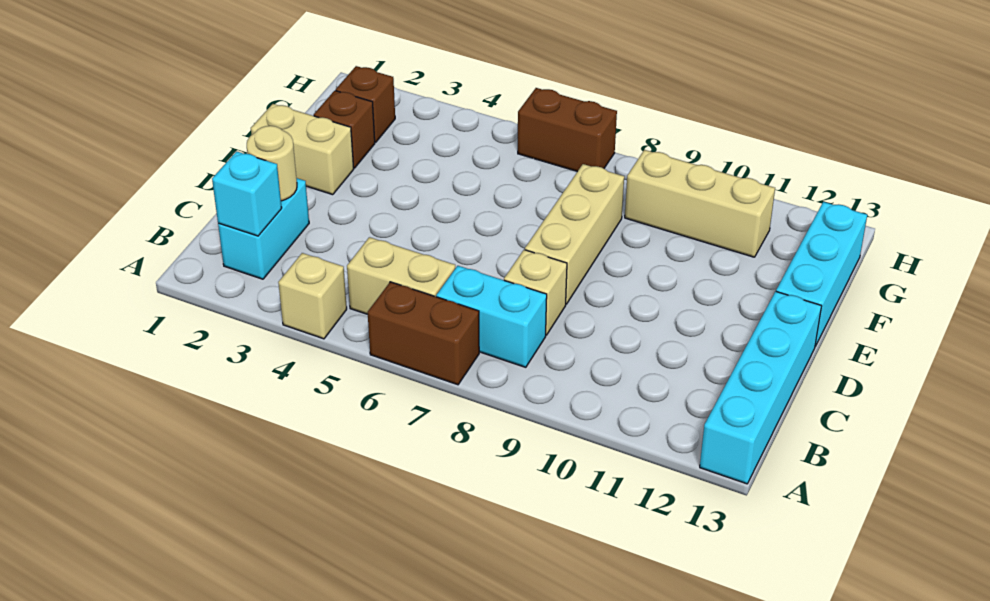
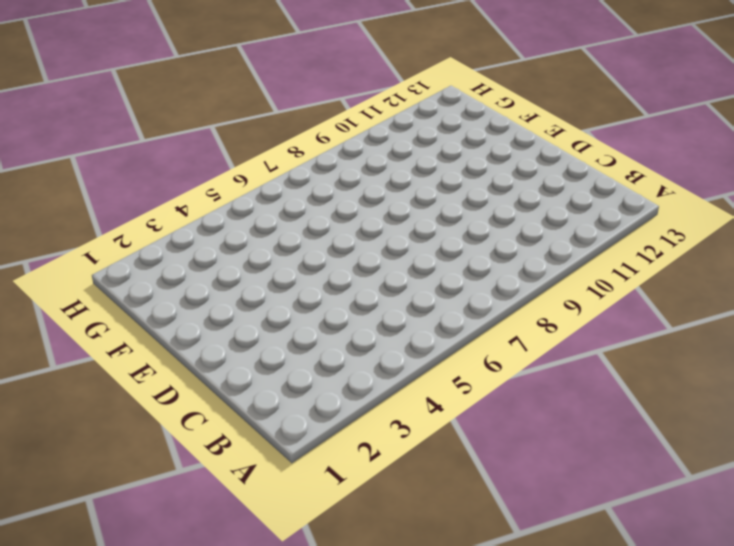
none -> tan 1x1 brick [278,253,347,339]
none -> brown 1x2 brick [368,282,479,385]
none -> cyan 1x4 brick [700,291,821,484]

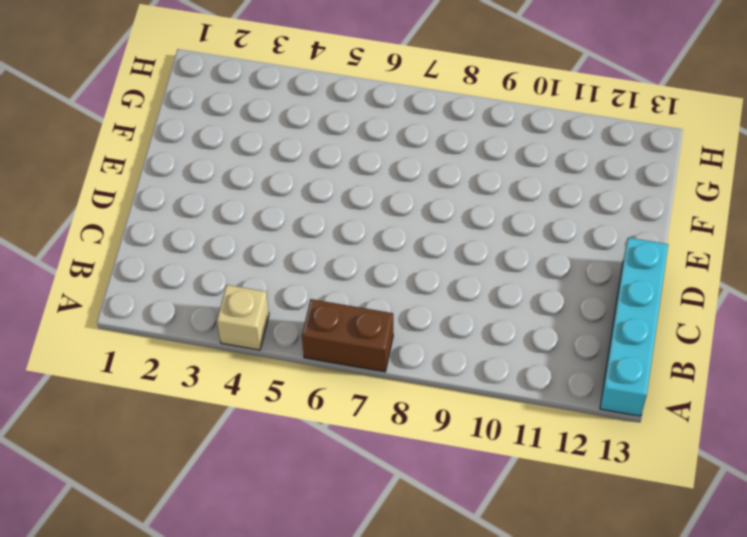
none -> cyan 1x2 brick [218,178,309,279]
none -> tan 1x2 brick [347,237,455,314]
none -> cyan 1x2 brick [436,266,547,367]

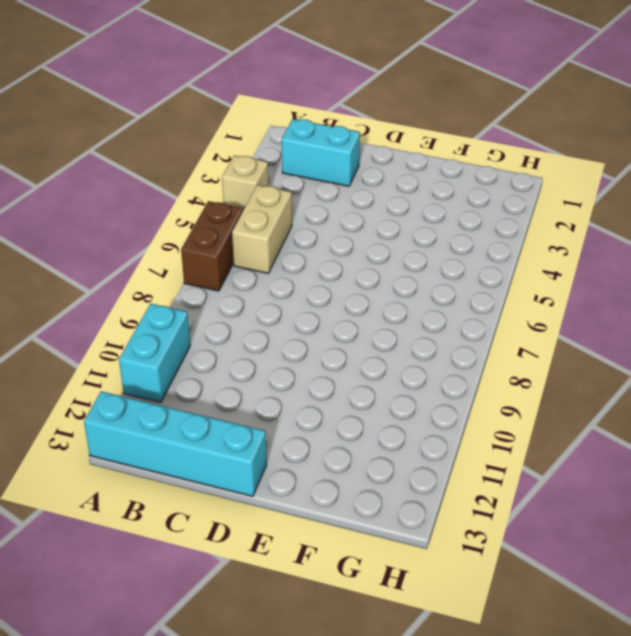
cyan 1x2 brick [119,304,190,403] -> cyan 1x2 brick moved to [436,266,547,367]
none -> tan 1x1 brick [504,250,567,335]
none -> tan 1x3 brick [525,164,624,304]
none -> tan 1x2 brick [251,104,354,195]

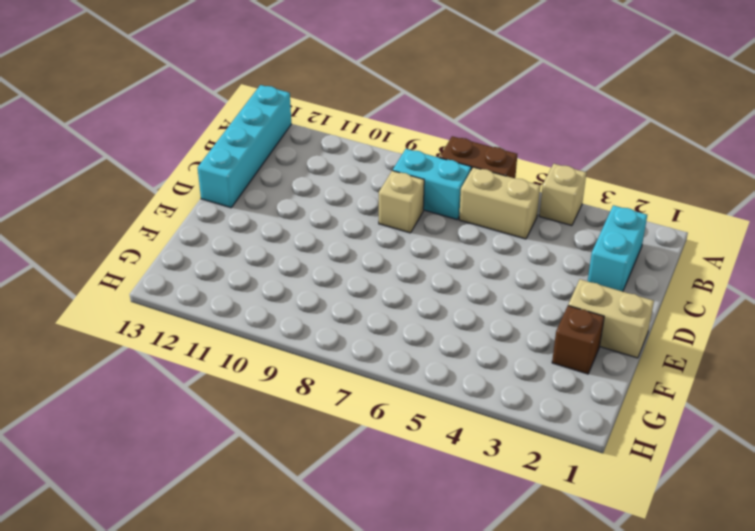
none -> tan 1x3 brick [525,164,624,304]
none -> cyan 1x3 brick [776,202,867,346]
none -> brown 1x1 brick [336,66,395,142]

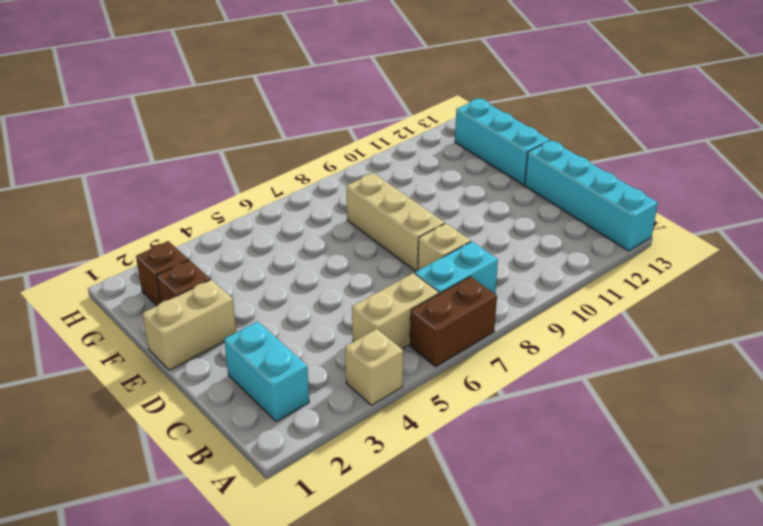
none -> tan 1x3 brick [625,150,775,257]
none -> brown 1x2 brick [518,88,617,172]
none -> cyan 1x1 brick [212,151,282,236]

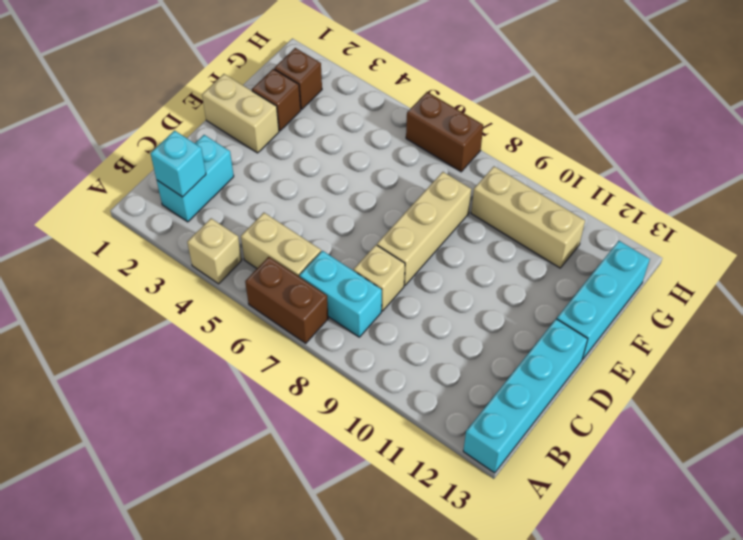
none -> tan 1x1 round brick [247,126,297,201]

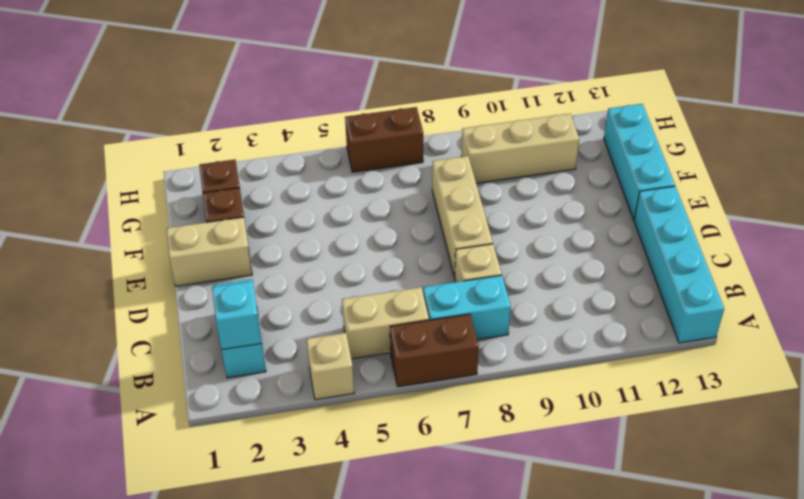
none -> tan 1x1 round brick [247,126,297,201]

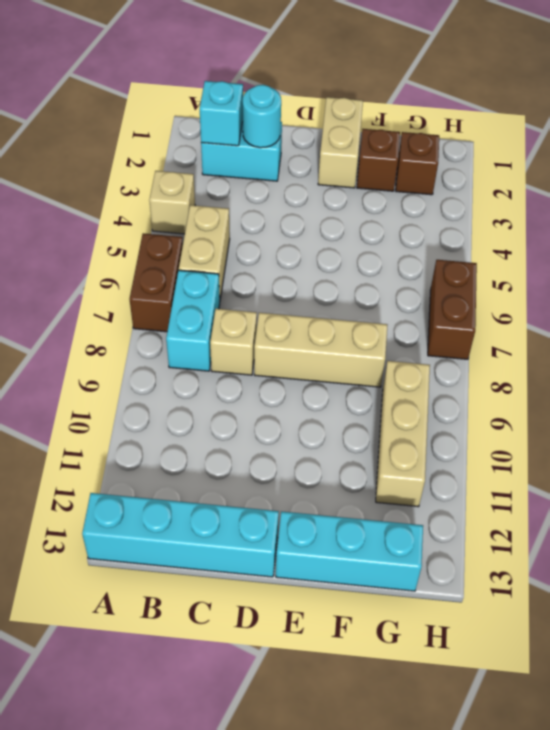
cyan 1x1 round brick [243,85,281,148] -> tan 1x1 round brick [247,126,297,201]

